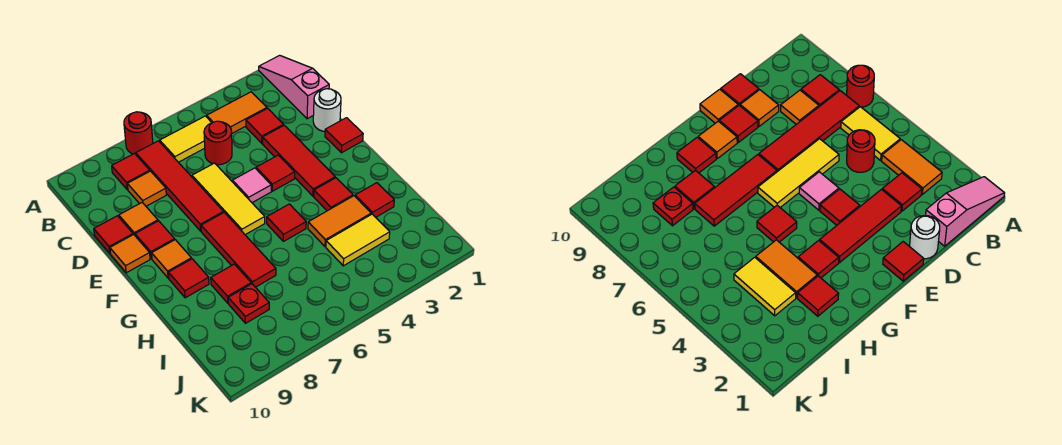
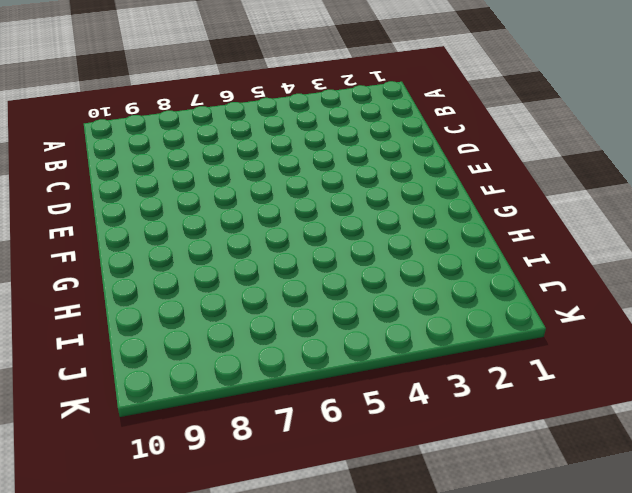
none -> pink 1x3 slope [259,55,329,119]
none -> red 1x1 round brick [124,112,153,154]
none -> orange 1x2 tile [207,92,267,133]

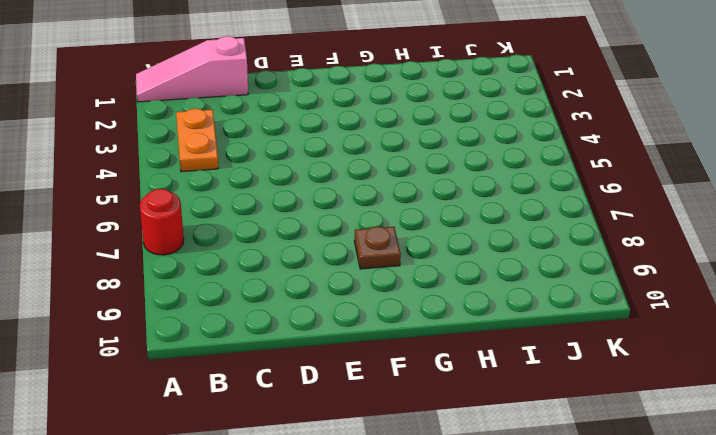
orange 1x2 plate [176,109,218,172] -> orange 1x2 tile [207,92,267,133]
brown 1x1 plate [354,227,401,269] -> none
none -> yellow 1x2 tile [160,116,212,162]
none -> red 1x4 tile [136,141,224,231]
none -> red 1x1 tile [112,154,150,190]

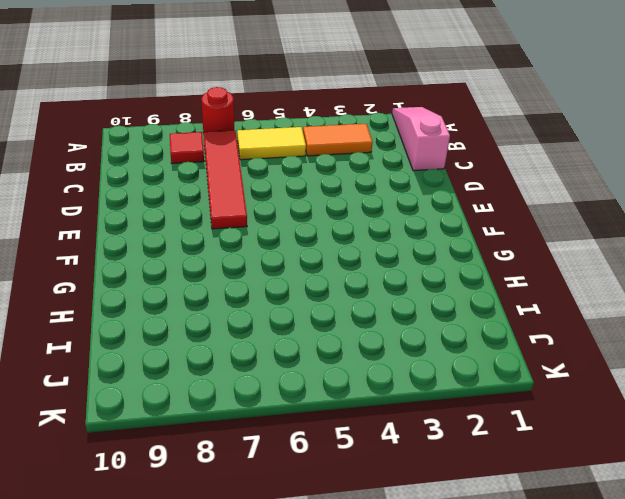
none -> red 1x1 tile [246,108,284,143]
none -> red 1x1 round brick [204,121,232,165]
none -> orange 1x1 tile [127,171,166,206]

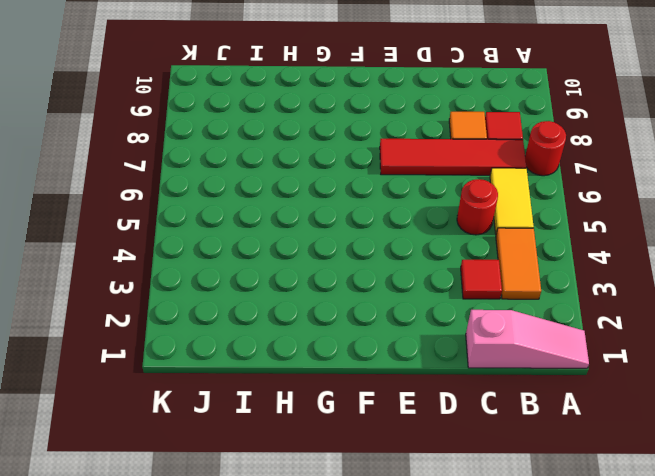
none -> white 1x1 round brick [313,89,341,132]
none -> red 1x3 tile [263,125,335,196]
none -> yellow 1x3 tile [192,163,265,235]

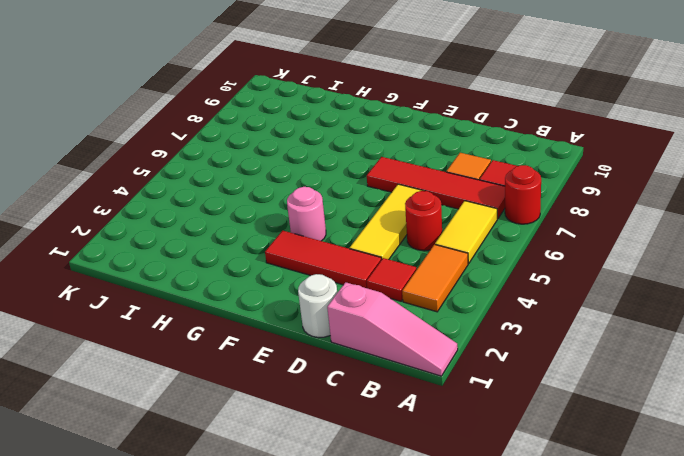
yellow 1x3 tile [350,184,424,259] -> yellow 1x3 tile turned to [192,163,265,235]
pink 1x1 round brick [287,187,326,241] -> none
none -> orange 1x1 tile [119,202,158,235]
none -> red 1x1 tile [94,216,133,253]
none -> red 1x1 tile [325,118,363,153]

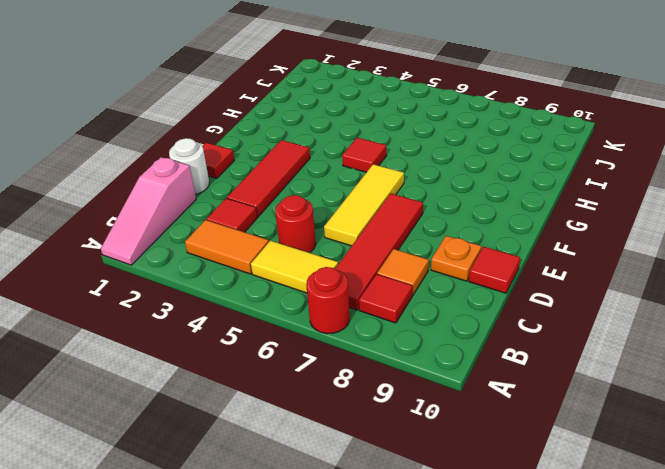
orange 1x1 plate [431,236,481,281] -> orange 1x1 tile [119,202,158,235]
none -> red 1x1 tile [256,155,295,191]
none -> pink 1x1 tile [233,168,271,203]
none -> red 1x1 tile [135,221,175,259]

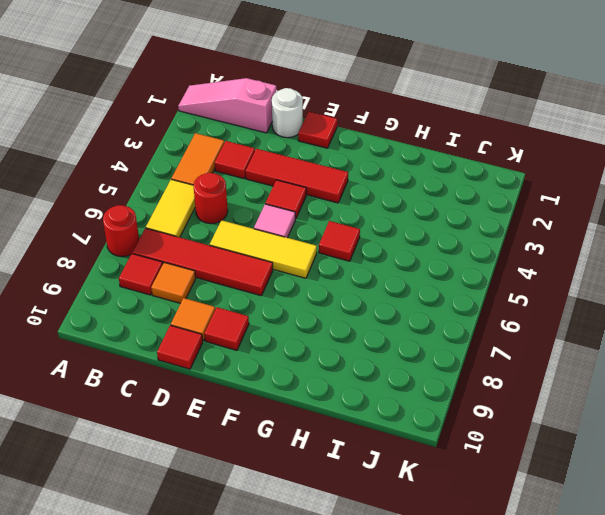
none -> orange 1x1 tile [110,235,150,273]
none -> red 1x3 tile [201,213,276,287]
none -> orange 1x1 tile [152,240,192,278]

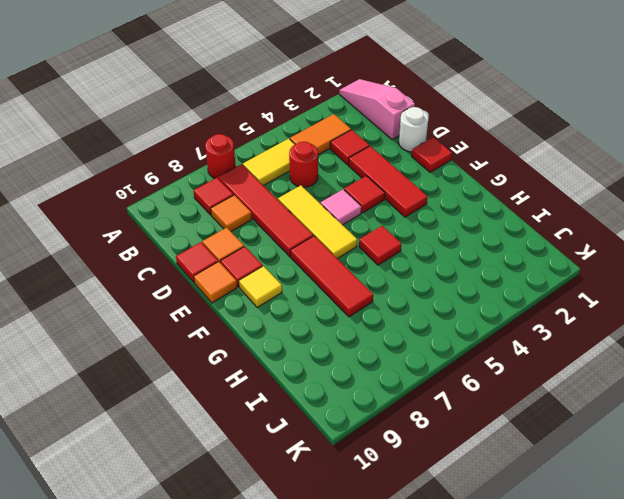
yellow 1x1 tile [239,266,282,307] -> orange 1x1 tile [152,240,192,278]
none -> red 1x1 tile [314,178,353,211]
none -> red 1x1 tile [168,259,209,298]
none -> red 1x1 tile [355,183,394,217]

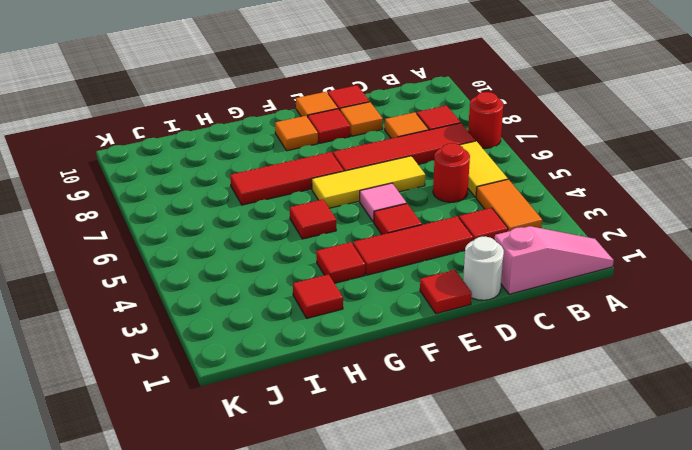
none -> red 1x1 tile [168,259,209,298]
none -> orange 1x2 tile [308,196,371,247]
none -> red 1x1 tile [211,264,251,303]

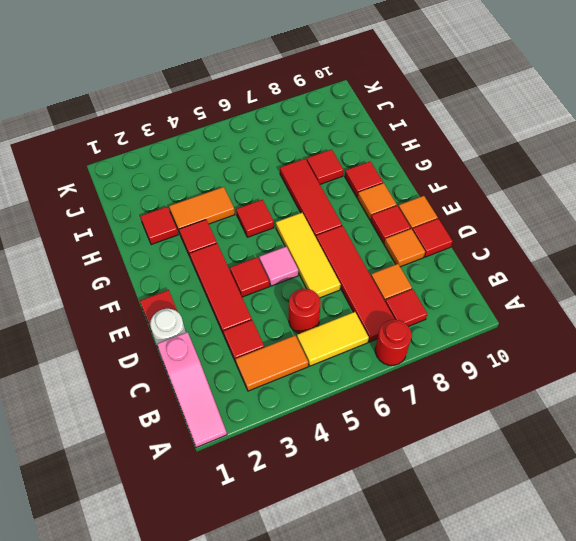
none -> yellow 1x2 tile [326,214,390,266]
none -> red 1x1 plate [228,284,269,323]

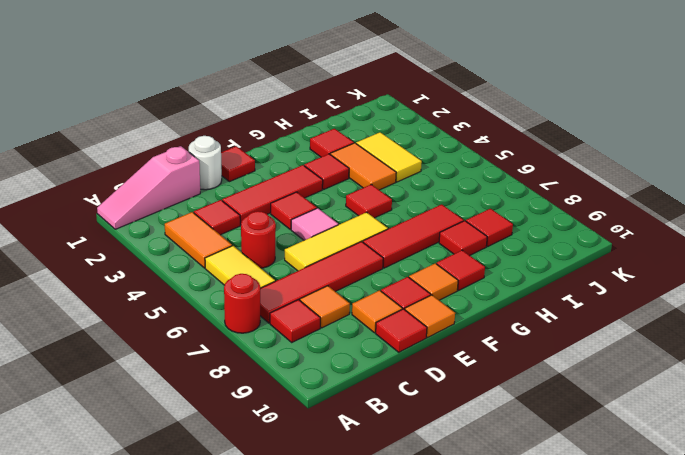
red 1x1 tile [466,209,513,247] -> red 1x1 plate [228,284,269,323]

